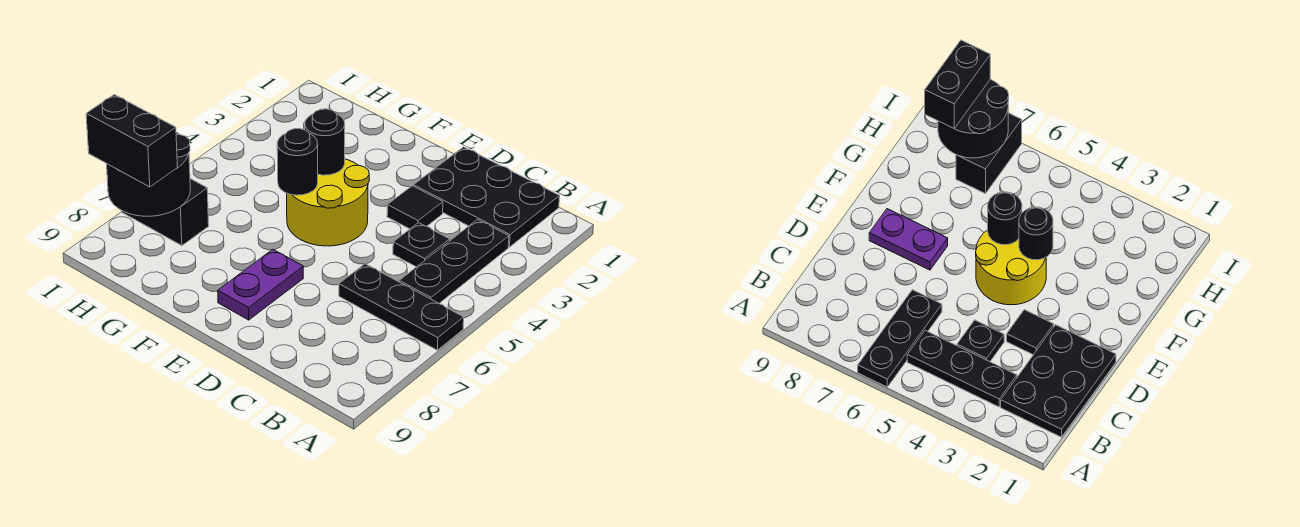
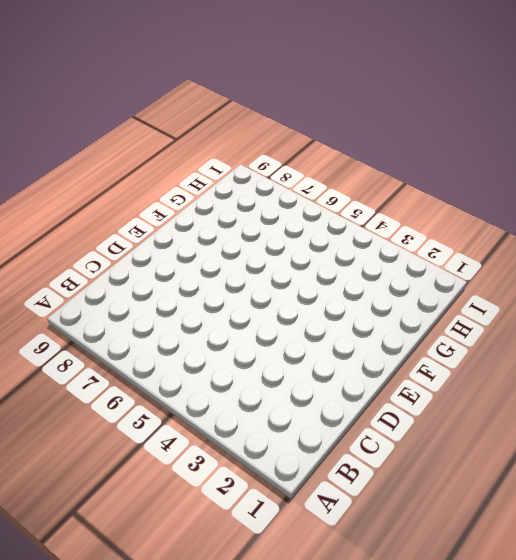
none -> black 1x3 plate [339,264,464,350]
none -> black 2x3 plate [414,147,560,247]
none -> black 1x3 plate [399,220,509,303]

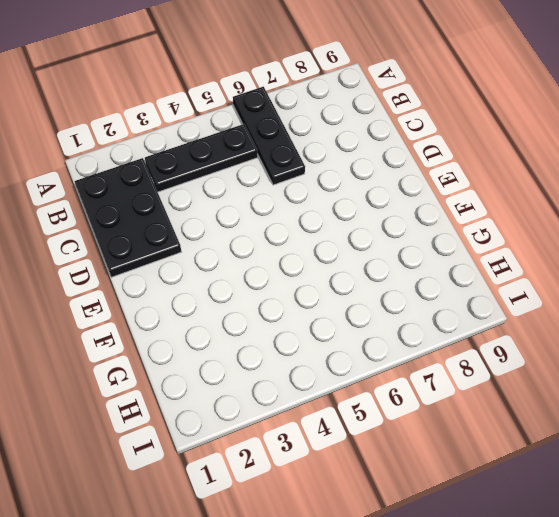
none -> black 1x1 plate [393,223,450,267]
none -> black 1x1 tile [387,186,443,229]
none -> yellow 2x2 round brick [287,159,369,246]

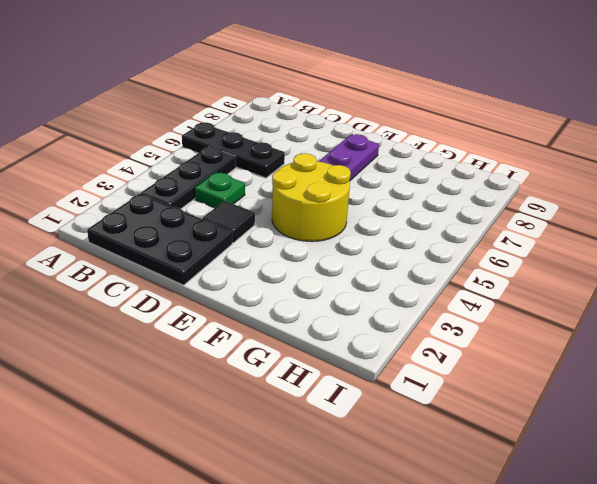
green 1x1 plate [195,172,245,208] -> black 1x1 plate [393,223,450,267]
none -> black 1x2 brick [122,179,209,246]
none -> black 1x1 round brick [305,109,345,175]
none -> black 1x1 round brick [277,129,318,195]

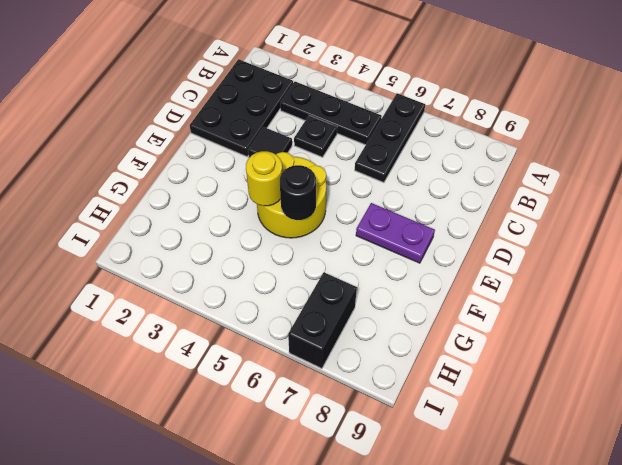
yellow 1x1 round brick [246,151,282,206] -> black 1x1 round brick [305,109,345,175]
none -> black 2x2 round brick [107,132,190,216]
none -> black 1x2 brick [86,95,177,187]

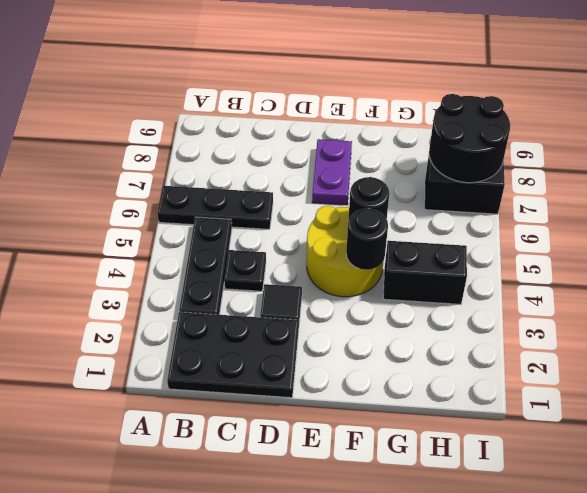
black 1x2 brick [383,241,467,304] -> black 1x2 brick moved to [86,95,177,187]

